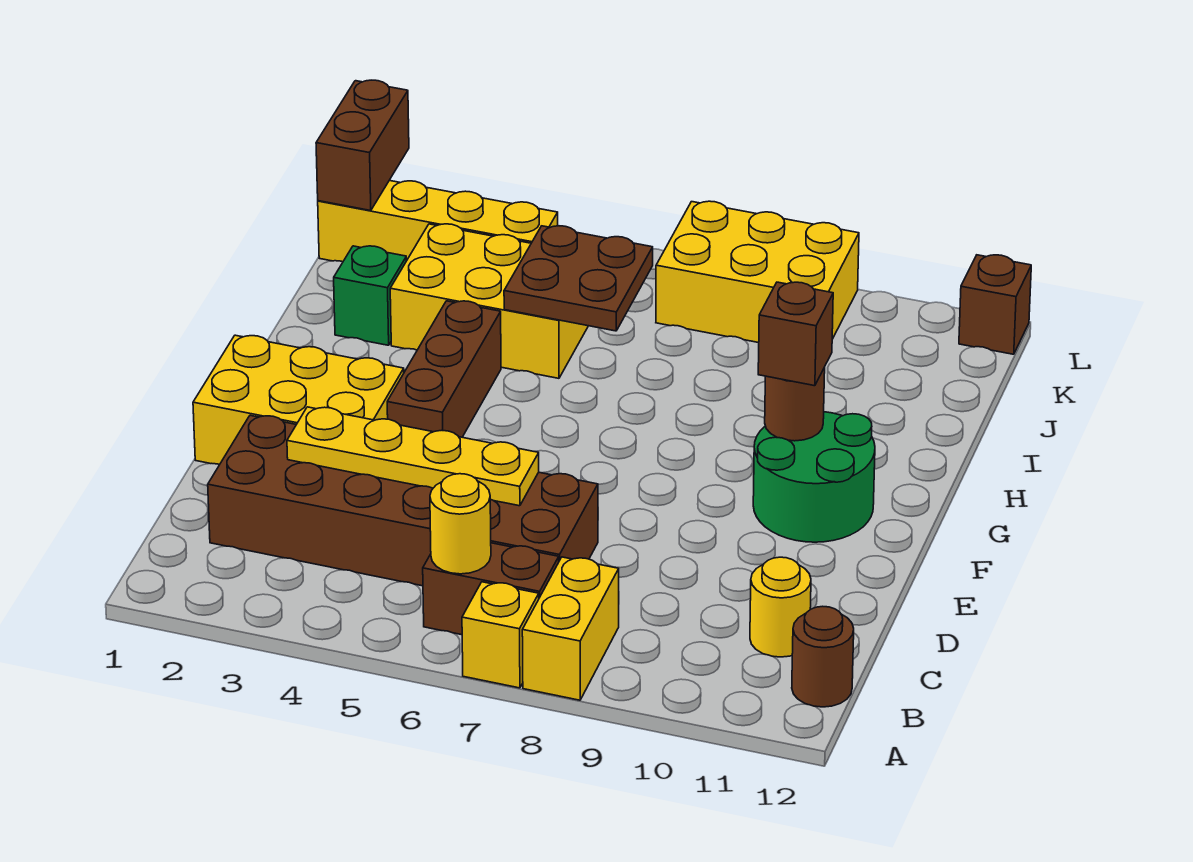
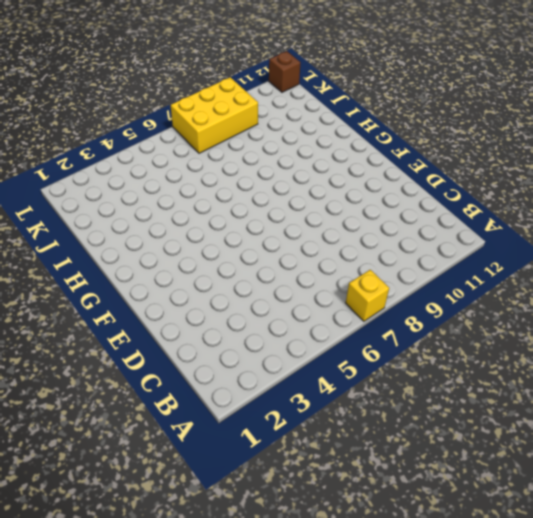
none -> yellow 1x2 brick [522,557,619,700]
none -> brown 1x2 brick [423,543,559,635]
none -> brown 1x1 round brick [792,606,854,707]

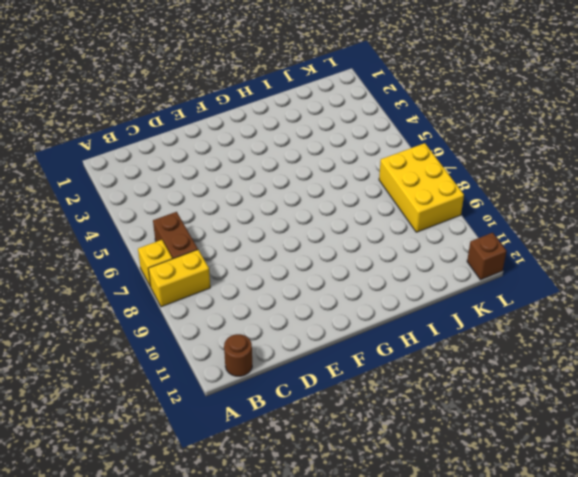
none -> brown 2x6 brick [208,415,598,586]
none -> yellow 1x1 round brick [750,557,811,657]
none -> yellow 2x3 brick [193,335,404,465]

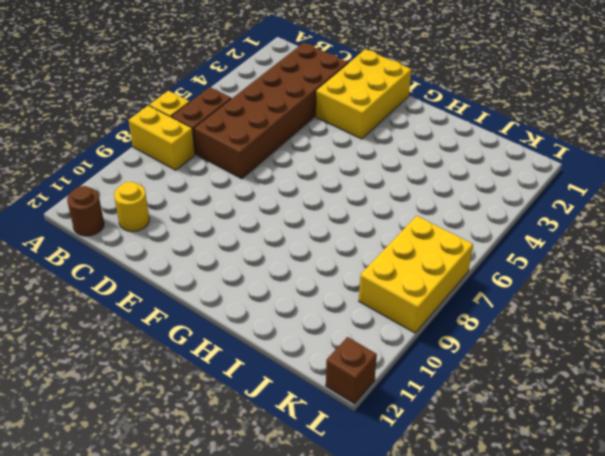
none -> brown 1x3 brick [387,301,501,437]
none -> green 2x2 round brick [753,412,875,542]
none -> green 1x1 brick [334,246,407,345]

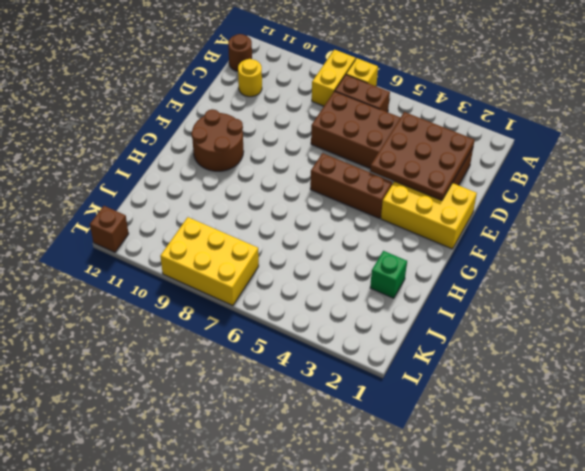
brown 3x3 plate [370,112,475,200] -> yellow 1x4 plate [287,407,539,506]
brown 1x3 brick [310,153,392,218] -> brown 1x3 brick turned to [387,301,501,437]
brown 2x2 round brick [191,109,244,171] -> green 2x2 round brick [753,412,875,542]
none -> yellow 2x3 brick [390,224,588,378]
none -> yellow 1x4 brick [318,180,558,262]
none -> yellow 1x1 round brick [430,474,491,574]

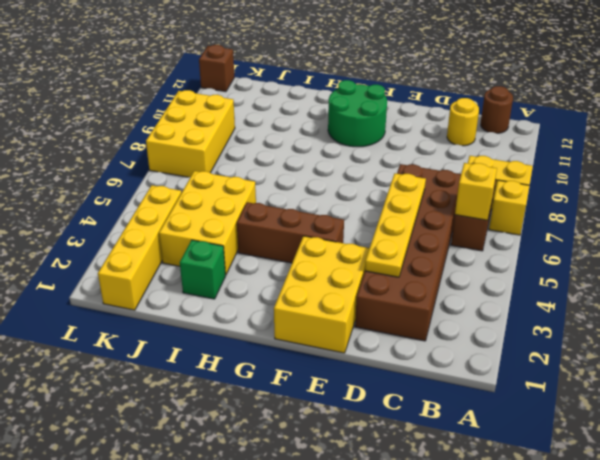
yellow 1x1 brick [455,163,497,220] -> yellow 1x1 round brick [430,474,491,574]
none -> brown 1x1 round brick [765,367,825,441]
none -> brown 2x2 plate [504,226,653,331]
none -> brown 1x2 brick [316,80,409,211]

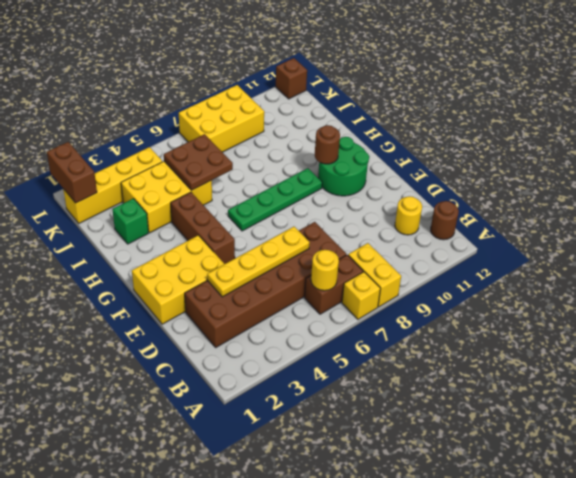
green 1x4 plate [228,168,322,231] -> none
none -> brown 1x1 brick [758,282,833,386]

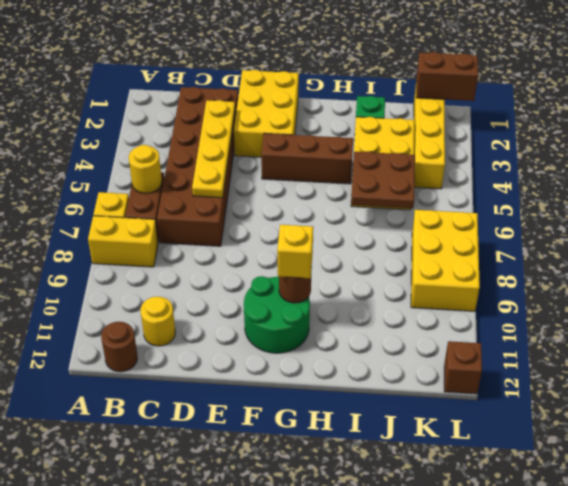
yellow 1x1 brick [277,225,313,278] -> brown 1x1 brick [758,282,833,386]

